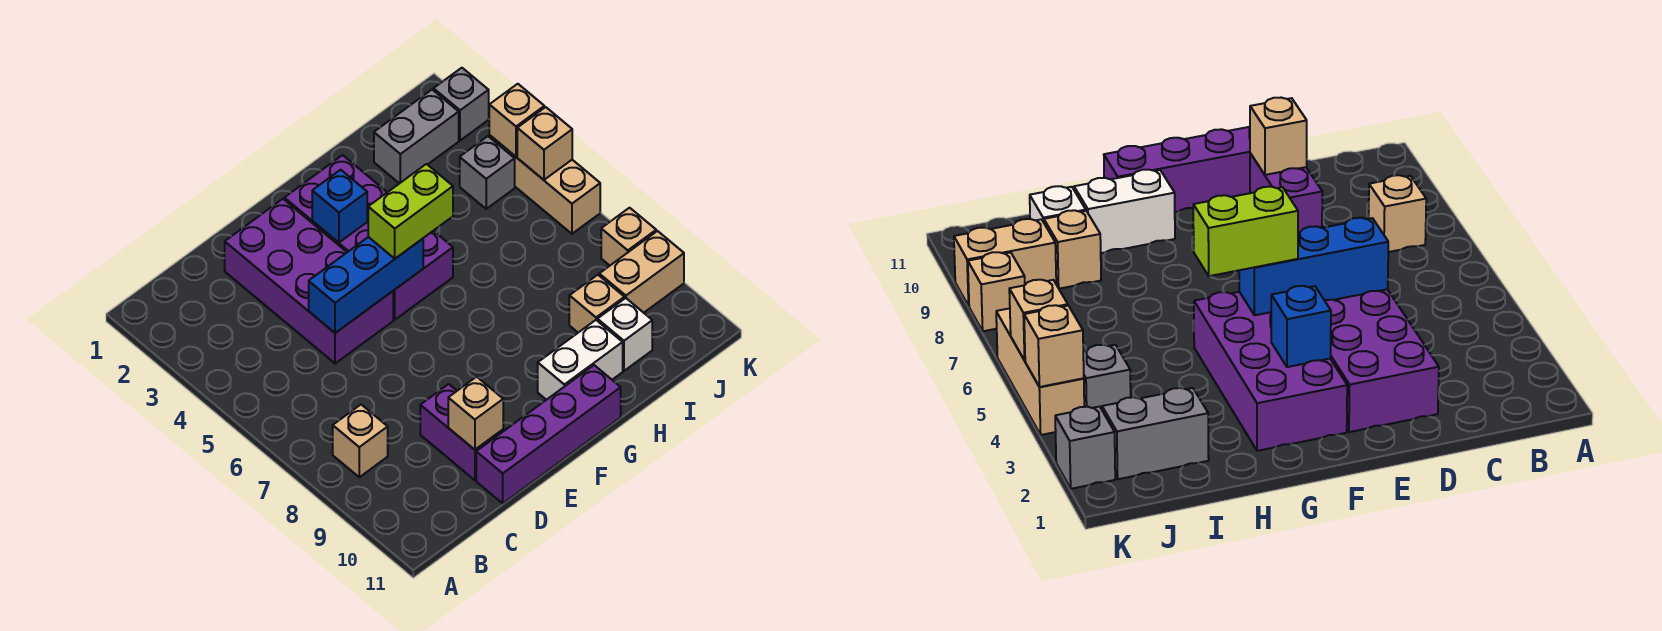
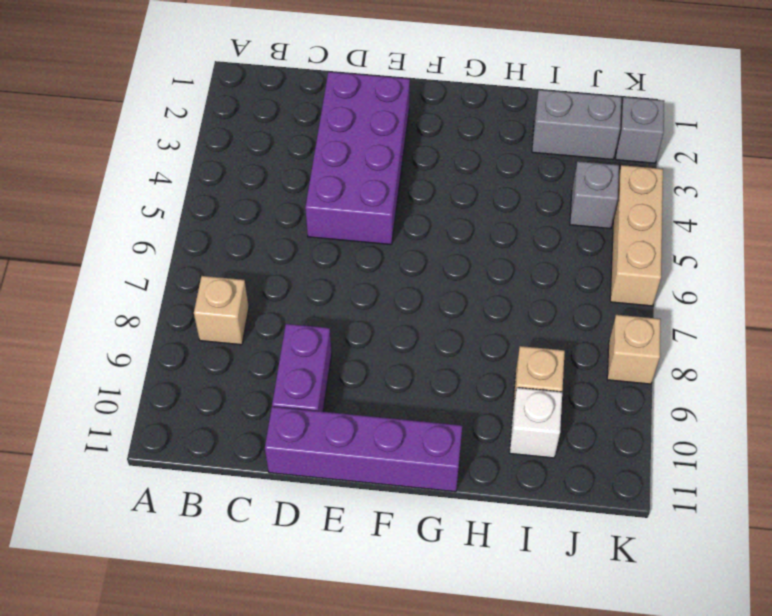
none -> purple 2x4 brick [284,155,453,320]
none -> white 1x2 brick [538,320,623,400]
none -> tan 1x2 brick [599,231,684,313]

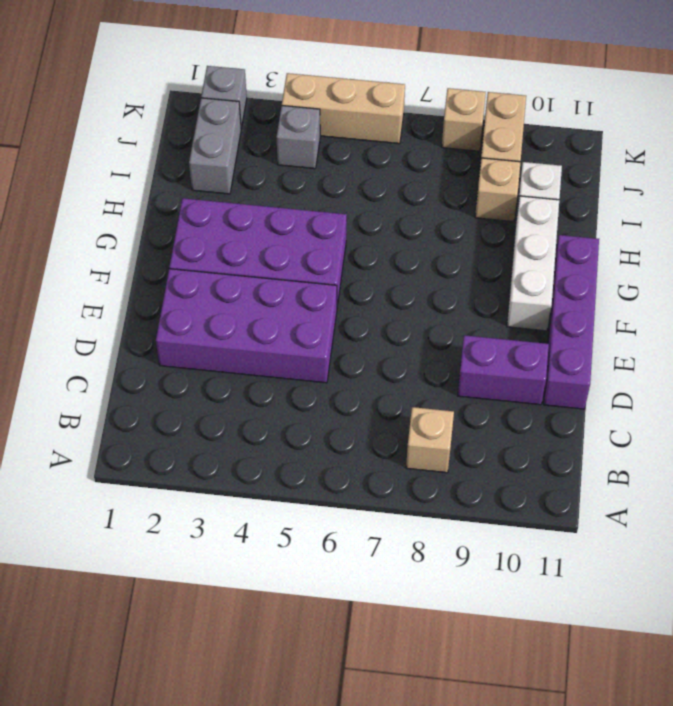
white 1x3 brick [507,196,559,331] -> white 1x2 brick [538,320,623,400]
none -> blue 1x3 brick [309,237,423,333]
none -> tan 1x1 brick [448,377,503,450]
none -> blue 1x1 brick [312,170,367,243]

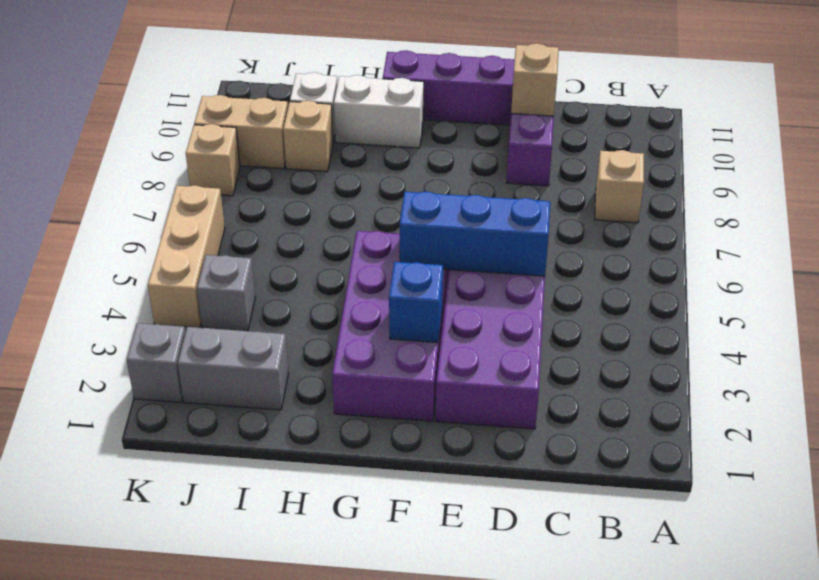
none -> tan 1x1 brick [489,84,544,157]
none -> tan 1x1 brick [517,107,572,180]
none -> lime 1x2 brick [368,164,453,259]

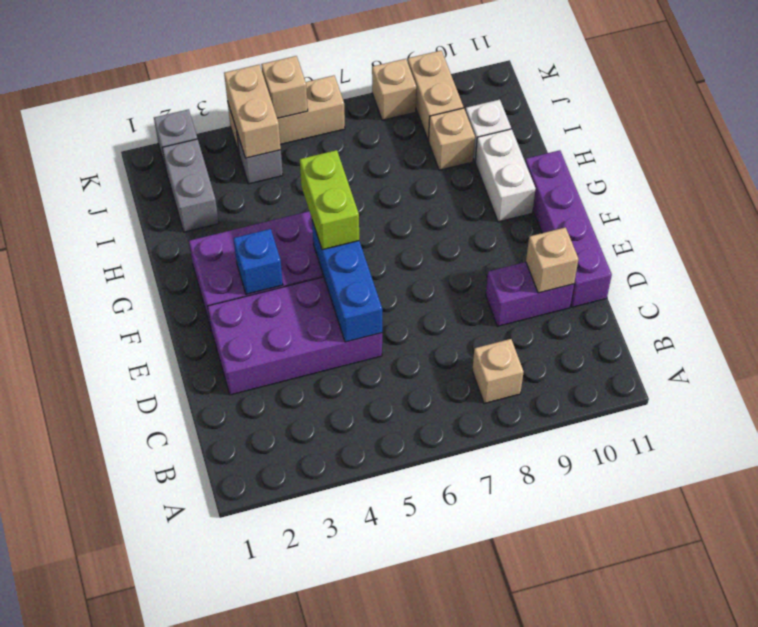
tan 1x2 brick [224,65,281,158] -> tan 1x1 brick [489,84,544,157]

